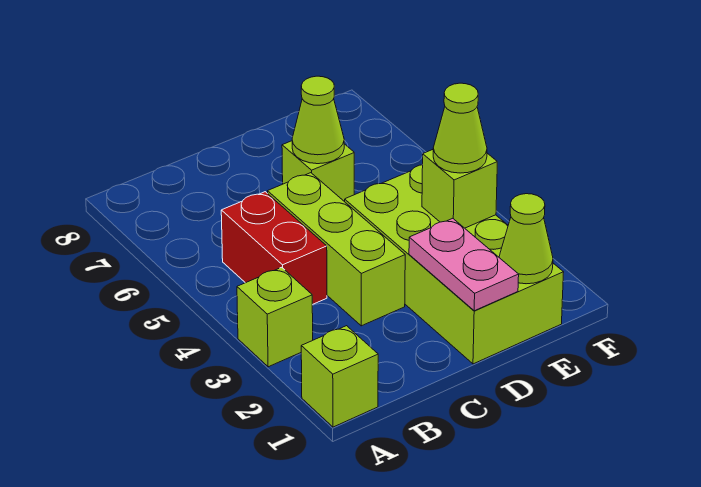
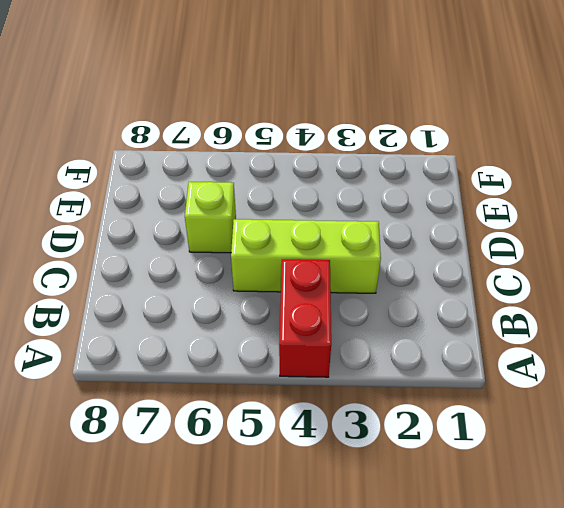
red 1x2 brick [279,259,331,377] -> red 1x2 brick turned to [221,192,327,305]
none -> lime 1x1 brick [301,326,378,427]
none -> lime 1x1 brick [237,267,313,367]

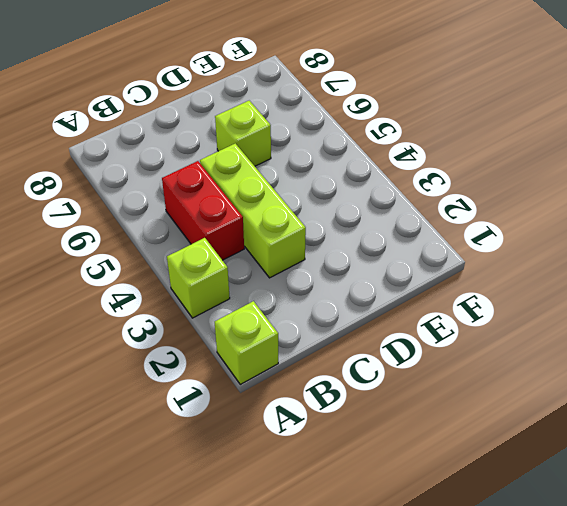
none -> lime 2x4 brick [345,165,564,364]
none -> pink 1x2 plate [409,218,519,311]

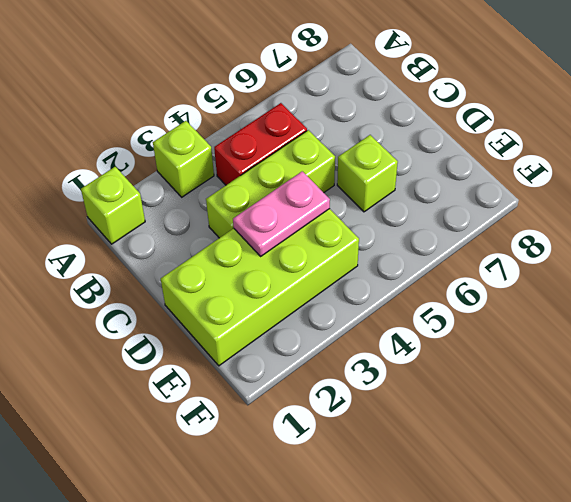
pink 1x2 plate [233,171,330,256] -> pink 1x2 plate moved to [409,218,519,311]
none -> lime 1x1 cone [292,76,344,164]
none -> lime 1x1 cone [499,194,553,284]

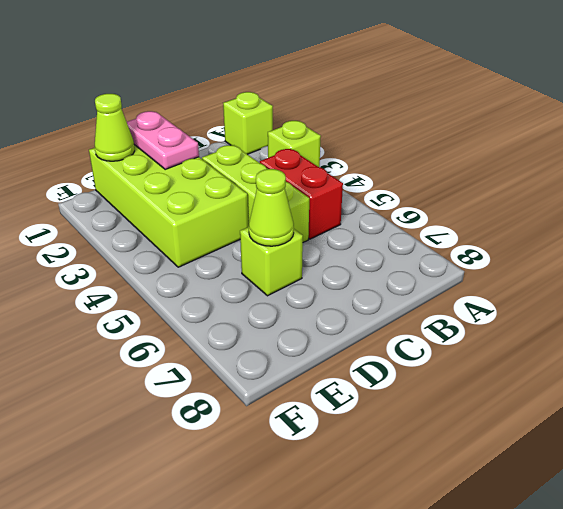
none -> lime 1x1 brick [422,150,497,228]
none -> lime 1x1 cone [433,83,487,173]

